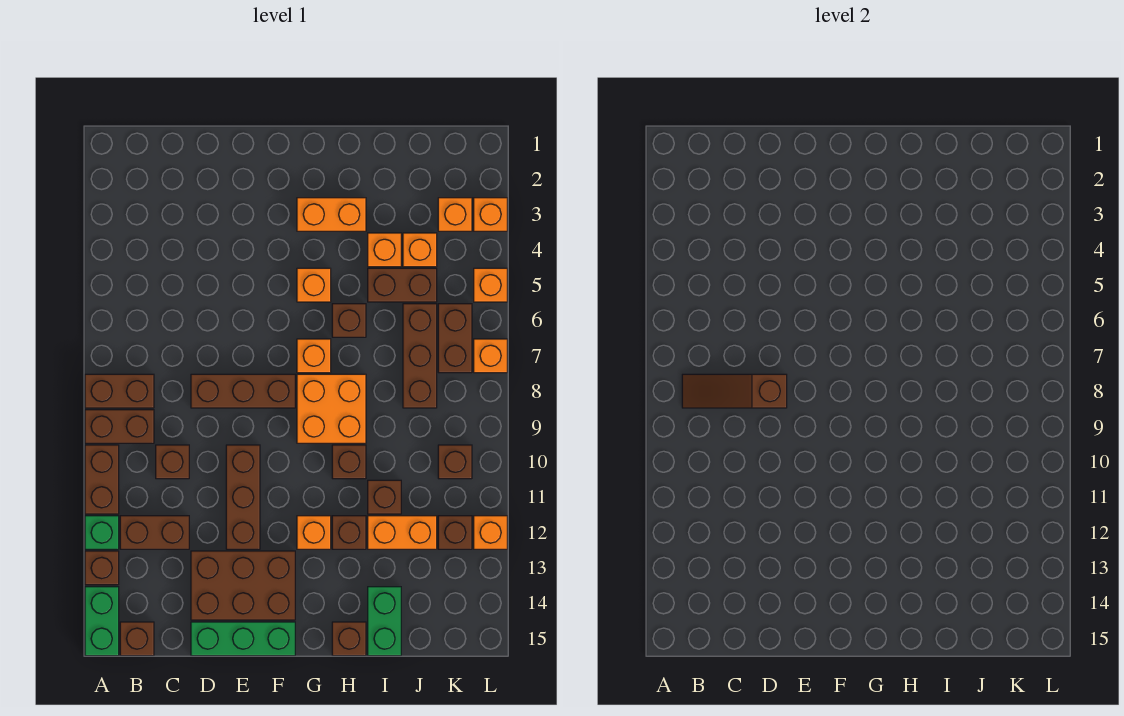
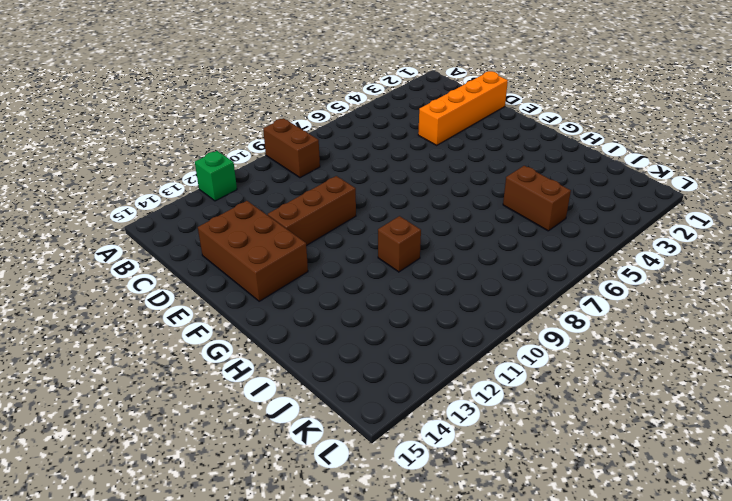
orange 1x4 brick [418,71,508,145] -> none
none -> brown 1x2 brick [85,374,154,408]
none -> brown 1x2 brick [85,445,119,514]
none -> brown 1x1 brick [85,551,119,585]
none -> green 1x2 brick [85,587,119,656]

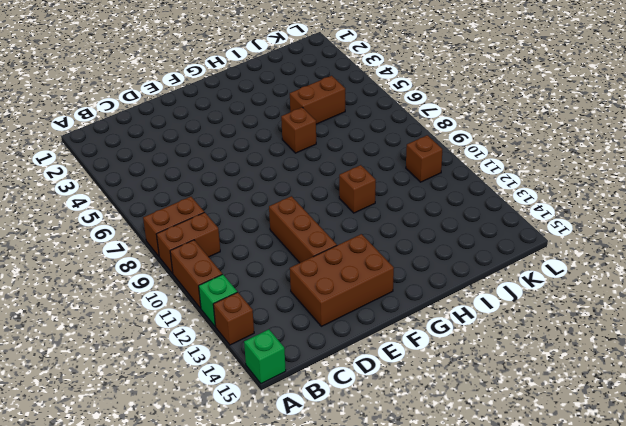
green 1x1 brick [244,329,286,384] -> green 1x2 brick [85,587,119,656]
none -> brown 1x2 brick [120,516,189,549]
none -> brown 1x1 brick [120,622,154,656]
none -> brown 1x1 brick [156,445,189,479]
none -> brown 1x3 brick [191,374,295,408]

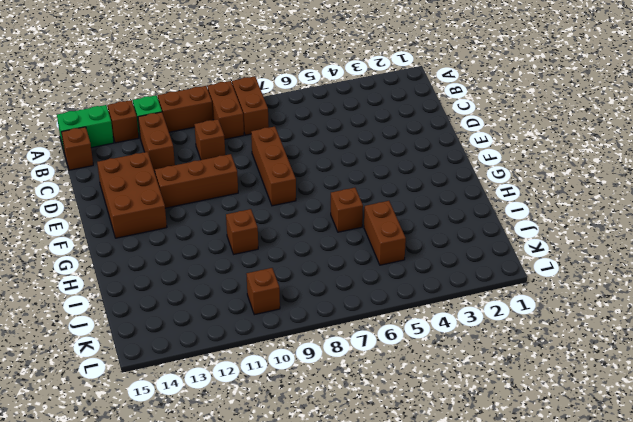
none -> green 1x3 brick [191,622,295,656]
none -> orange 1x2 brick [297,198,366,231]
none -> orange 1x1 brick [297,268,331,302]
none -> orange 1x1 brick [297,339,331,373]

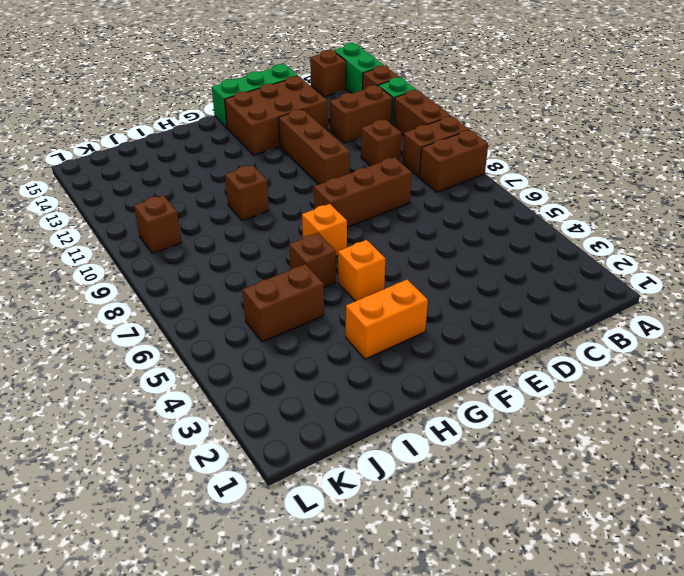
none -> orange 2x2 brick [297,374,366,443]
none -> orange 1x1 brick [297,516,331,549]
none -> brown 1x1 brick [332,516,366,549]
none -> brown 1x1 brick [332,622,366,656]

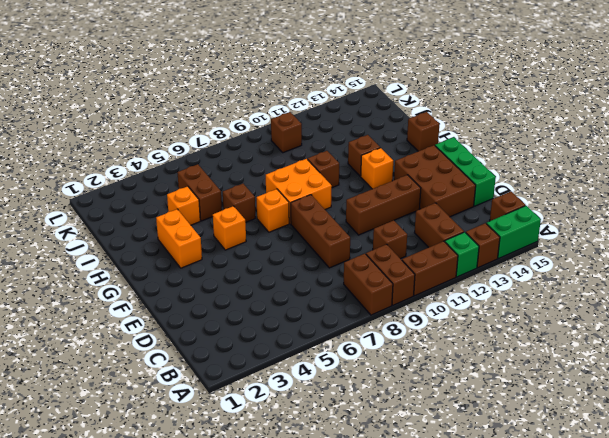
none -> brown 1x1 brick [368,480,401,514]
none -> orange 1x2 brick [368,516,437,549]
none -> green 1x2 brick [368,587,401,656]
none -> orange 1x1 brick [403,233,437,267]

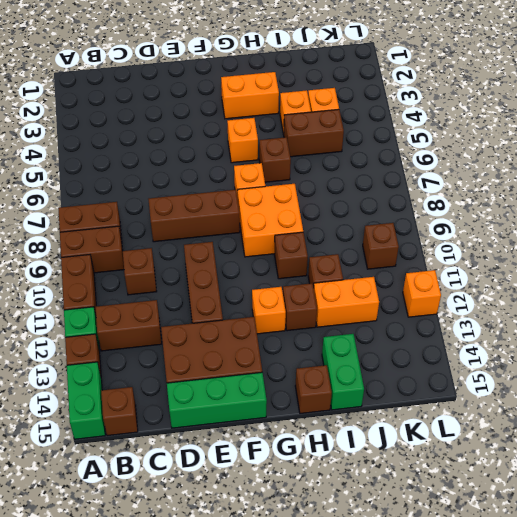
none -> brown 1x3 brick [403,304,437,408]
none -> orange 1x1 brick [438,198,472,231]
none -> brown 1x2 brick [438,304,472,373]
none -> brown 1x1 brick [438,516,472,549]

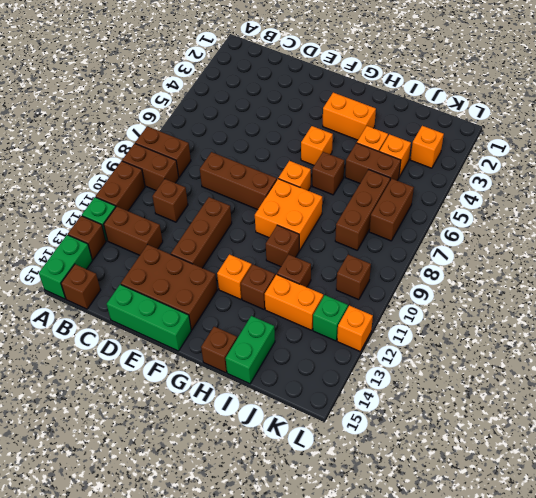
green 1x1 brick [313,295,348,341] -> brown 1x1 brick [438,516,472,549]
none -> orange 1x1 brick [474,198,507,231]
none -> orange 1x1 brick [474,268,507,302]
none -> orange 1x1 brick [474,339,507,373]
none -> brown 1x3 slope [682,374,787,408]

